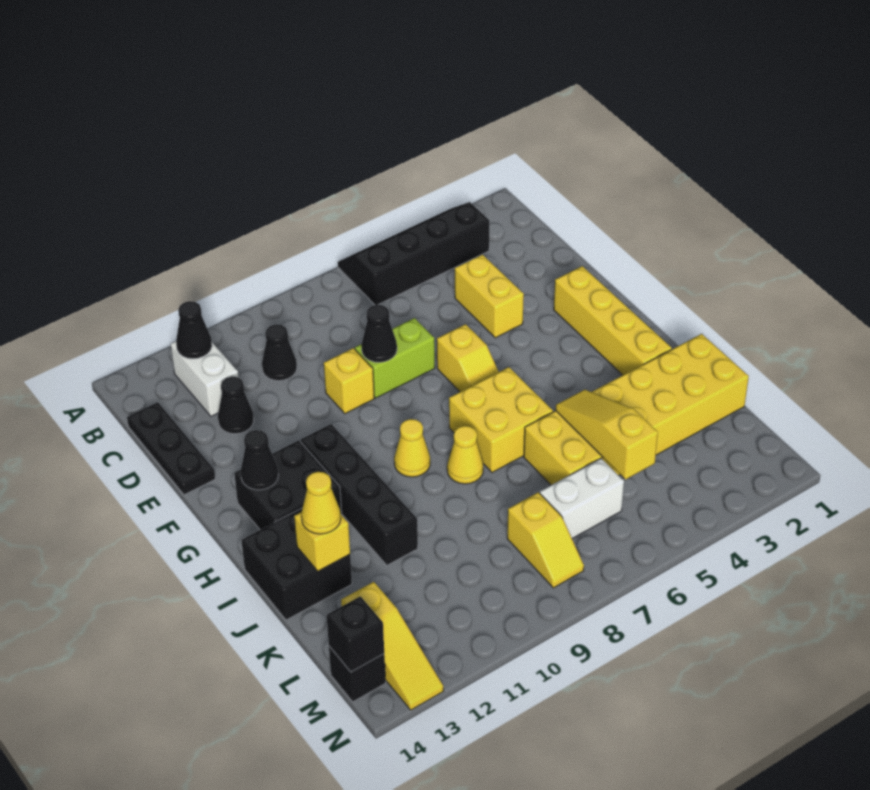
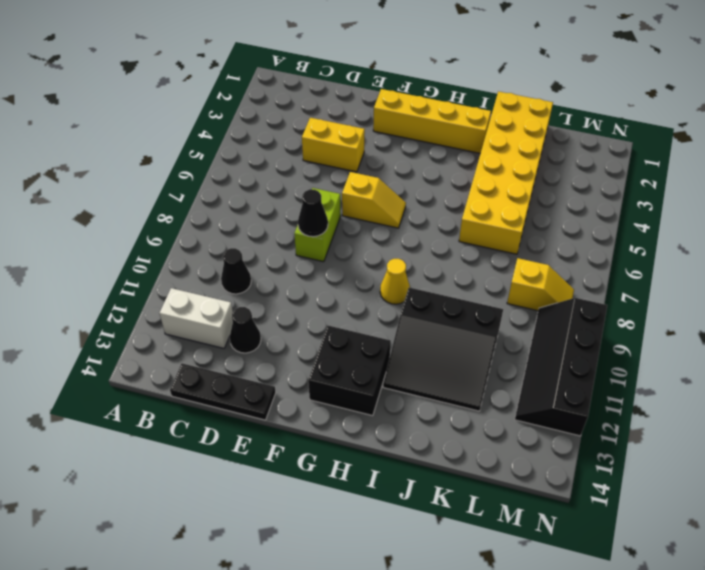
black 3x3 slope [383,288,503,411] -> black 1x4 brick [301,424,418,565]
black 2x4 slope [515,298,607,436] -> black 2x4 slope moved to [338,202,489,305]
none -> yellow 1x1 brick [324,348,374,414]
none -> yellow 2x2 brick [449,367,553,473]
none -> yellow 1x1 cone [447,426,483,484]

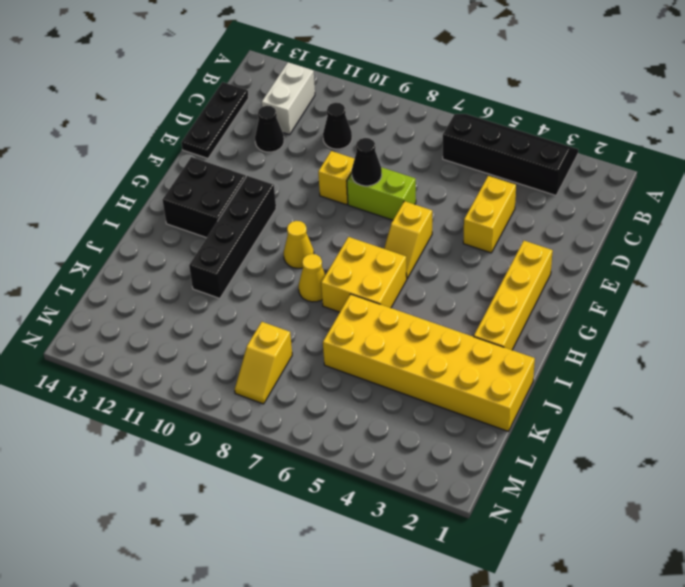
none -> black 2x2 brick [241,508,352,620]
none -> white 1x2 brick [540,458,624,539]
none -> yellow 1x3 slope [341,582,444,710]

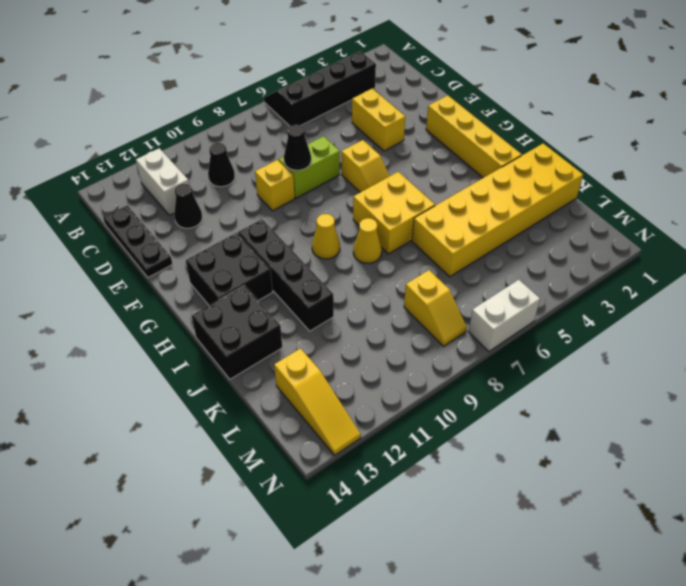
white 1x2 brick [469,280,540,351] -> white 1x2 brick moved to [540,458,624,539]
none -> black 1x1 brick [329,646,386,702]
none -> black 1x1 cone [176,301,212,359]
none -> black 1x1 cone [241,430,278,490]

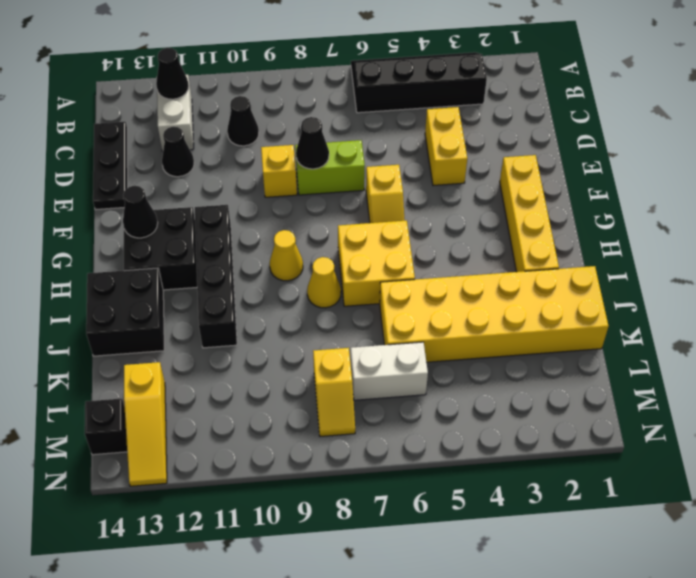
none -> yellow 1x3 slope [556,390,658,479]
none -> yellow 1x1 brick [294,512,350,571]
none -> black 1x1 brick [327,596,384,672]

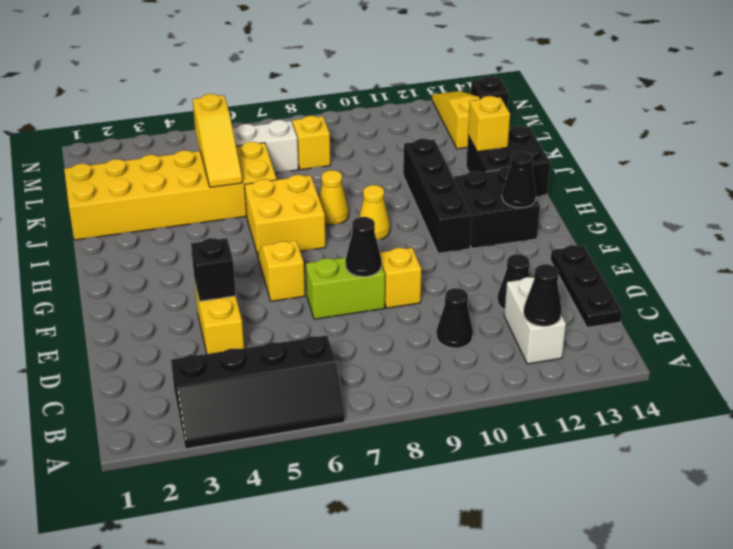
black 1x1 brick [191,238,236,301] -> black 1x1 brick moved to [327,596,384,672]
none -> yellow 1x4 brick [554,266,672,375]
none -> yellow 1x1 cone [301,472,341,534]

